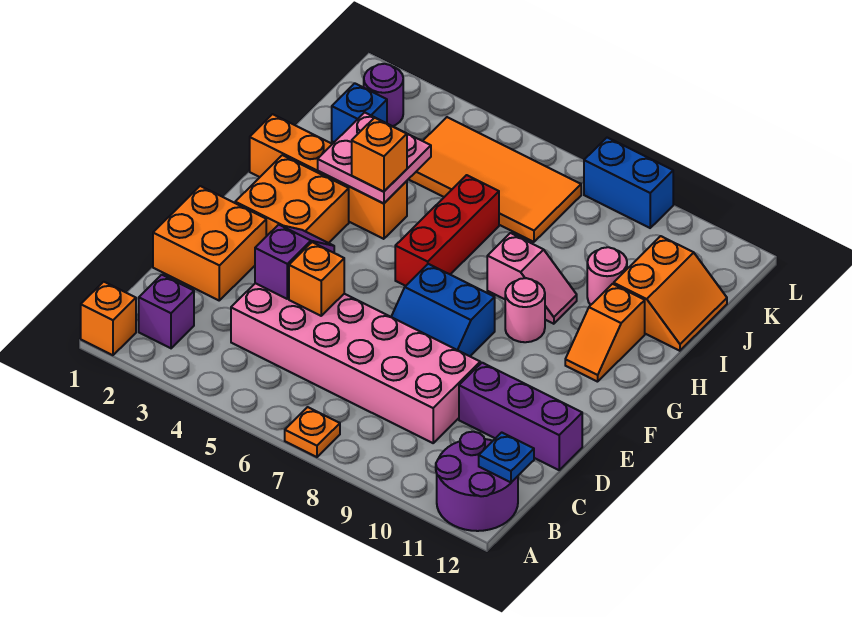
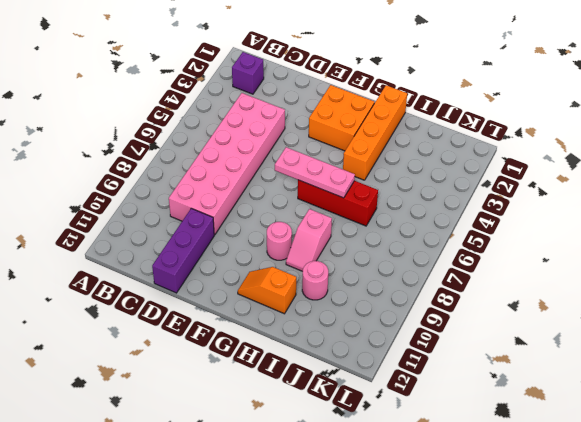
pink 1x3 plate [275,147,355,198] -> none
none -> orange 1x1 brick [81,282,136,355]
none -> orange 1x1 plate [285,407,340,457]
none -> purple 2x2 round brick [436,432,518,531]

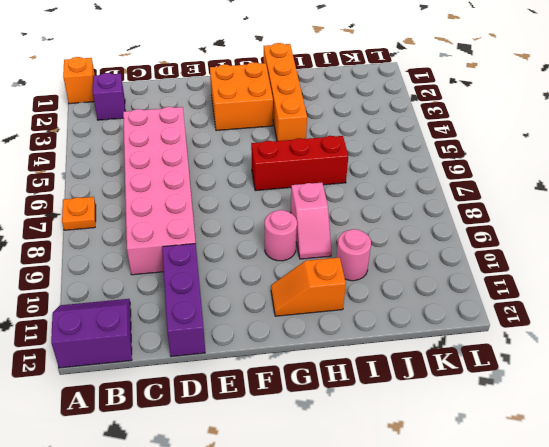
purple 2x2 slope [51,299,132,368] -> purple 2x2 round brick [436,432,518,531]
none -> orange 2x2 brick [153,186,266,300]
none -> blue 2x2 slope [391,264,495,356]
none -> orange 2x2 slope [614,236,727,351]

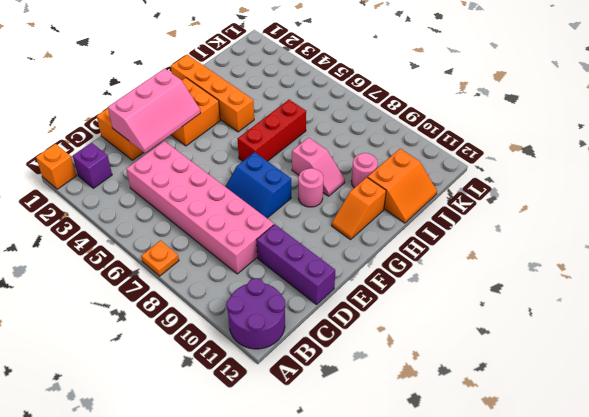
pink 2x3 slope [108,69,201,153] -> none
none -> blue 1x1 brick [332,83,387,142]
none -> orange 2x4 tile [408,117,581,242]
none -> purple 1x1 round brick [364,64,403,126]

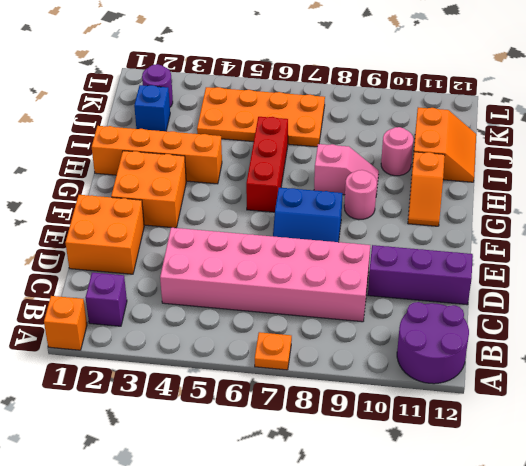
orange 2x4 plate [197,87,325,147] -> orange 2x4 tile [408,117,581,242]
none -> blue 1x2 brick [584,138,673,228]
none -> blue 1x1 plate [479,433,534,482]
none -> purple 1x2 slope [255,225,334,299]

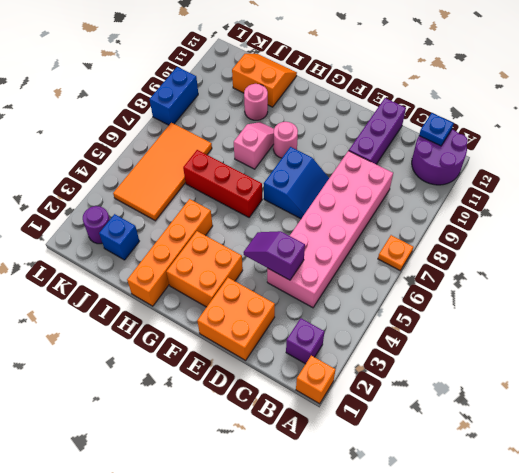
none -> orange 1x2 slope [565,284,645,382]
none -> orange 1x1 brick [289,242,344,316]
none -> pink 2x2 plate [318,112,431,204]

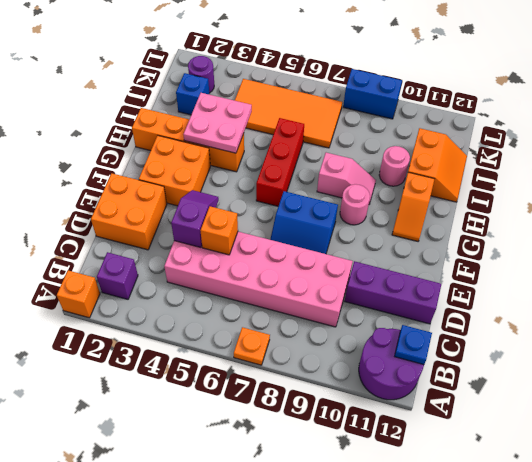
none -> orange 1x1 brick [352,118,407,192]

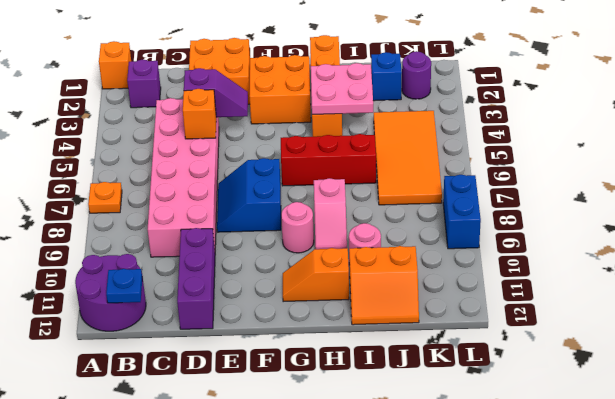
none -> orange 1x1 brick [352,118,407,192]

